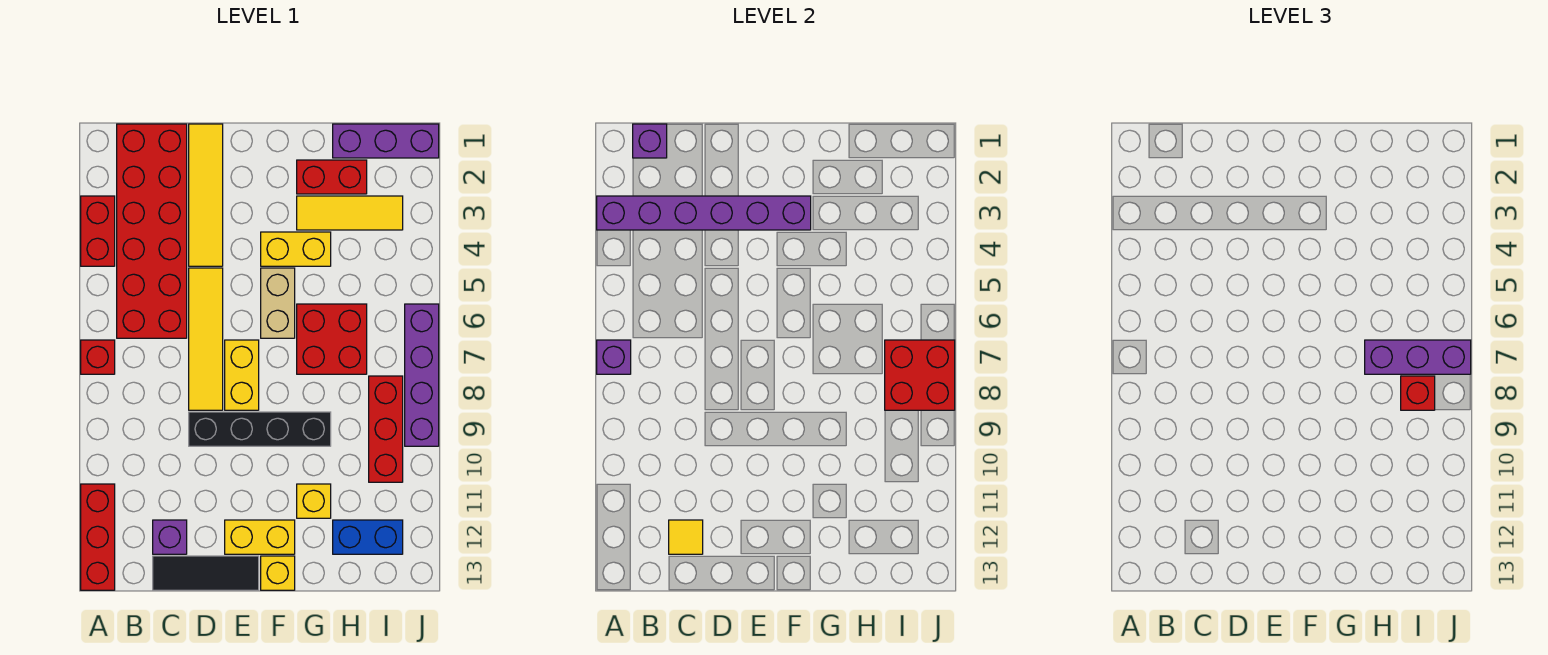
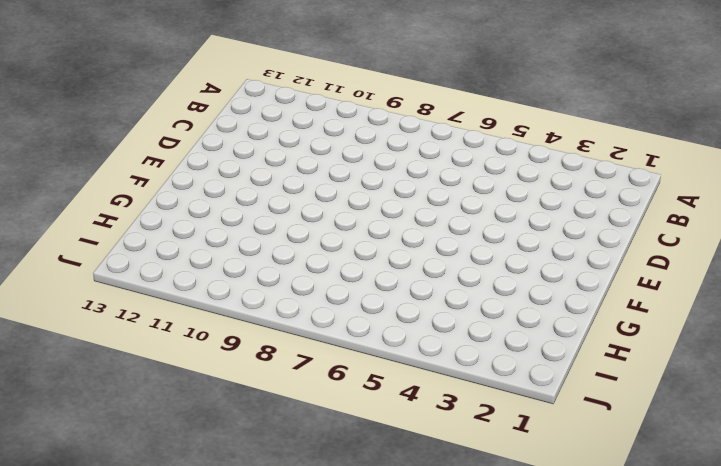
none -> red 1x2 brick [81,196,115,266]
none -> red 1x1 brick [81,340,115,374]
none -> red 1x3 brick [81,484,115,590]

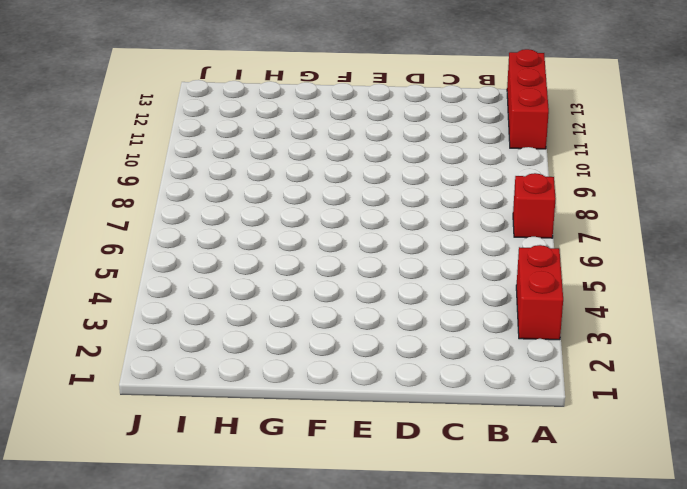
none -> red 2x6 brick [117,124,187,338]
none -> purple 1x1 brick [153,520,187,554]
none -> black 1x3 tile [153,556,259,590]

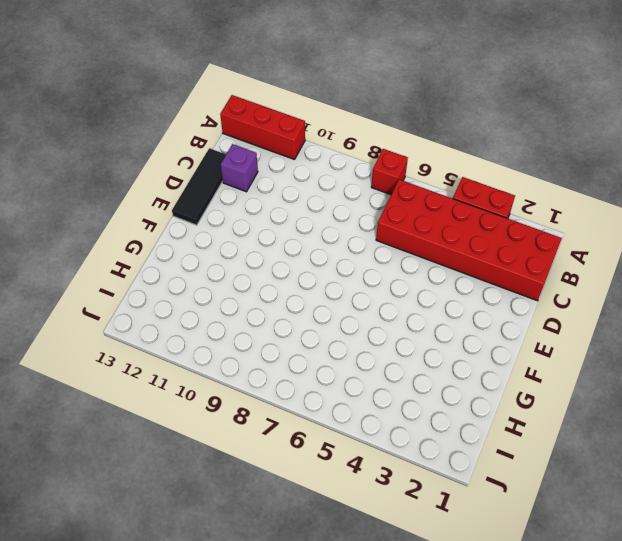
none -> yellow 1x4 tile [189,124,223,266]
none -> yellow 1x4 tile [189,268,223,410]
none -> black 1x4 brick [189,412,331,446]

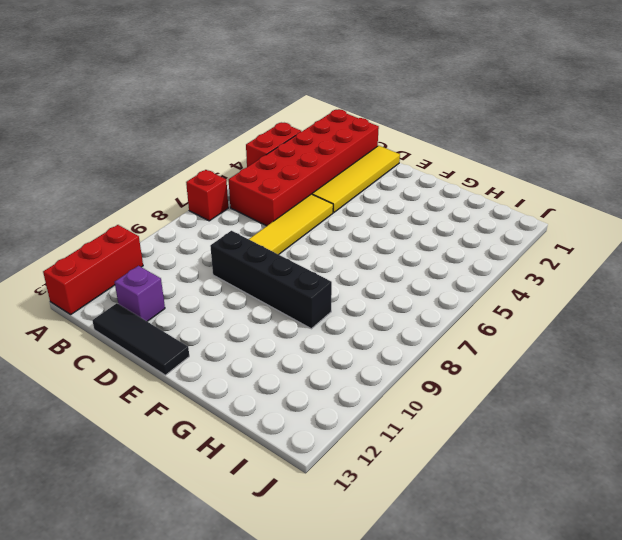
none -> yellow 1x2 brick [225,340,259,410]
none -> yellow 1x2 brick [225,520,295,554]
none -> yellow 1x2 brick [261,232,331,266]

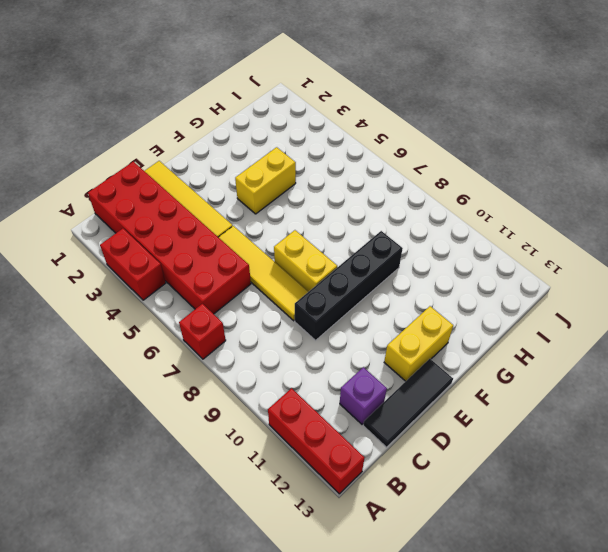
none -> tan 1x2 brick [261,268,295,338]
none -> yellow 1x1 brick [261,556,295,590]
none -> red 1x2 brick [297,160,367,194]

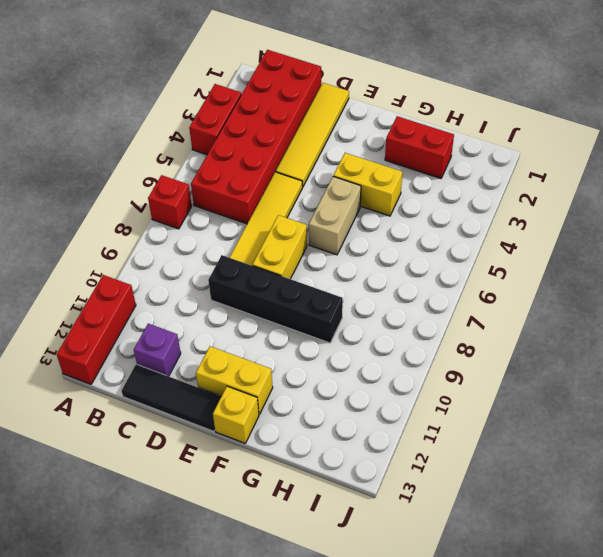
none -> yellow 1x3 tile [297,196,403,230]
none -> red 2x2 brick [297,304,367,374]
none -> yellow 1x1 brick [297,484,331,518]

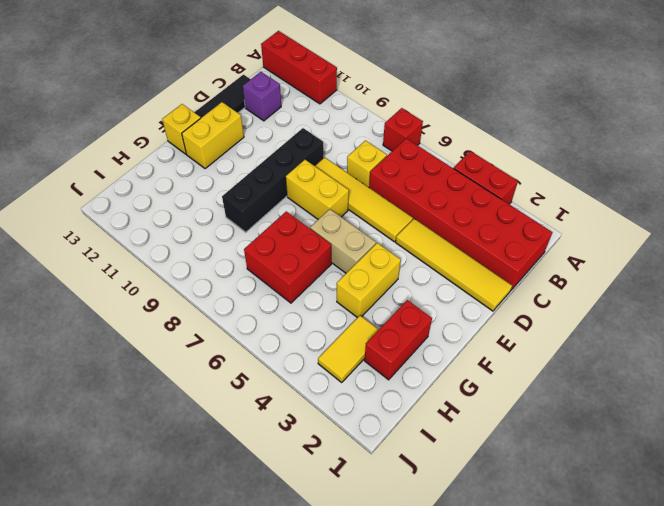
yellow 1x1 brick [347,141,387,187] -> yellow 1x1 brick moved to [297,484,331,518]
yellow 1x2 tile [318,316,379,382] -> yellow 1x3 tile [297,196,403,230]
none -> purple 1x3 brick [333,124,439,158]
none -> blue 1x2 brick [333,520,403,554]
none -> red 1x3 brick [369,376,403,482]

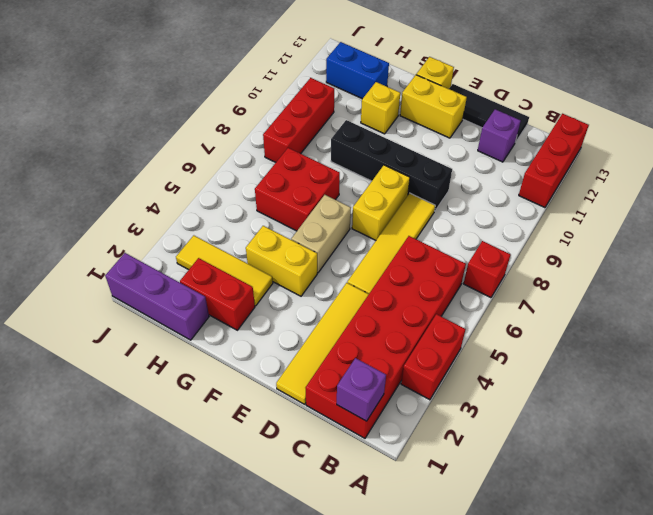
none -> purple 1x4 brick [405,304,439,446]
none -> purple 1x6 brick [597,196,811,230]
none -> purple 1x1 brick [597,340,631,374]

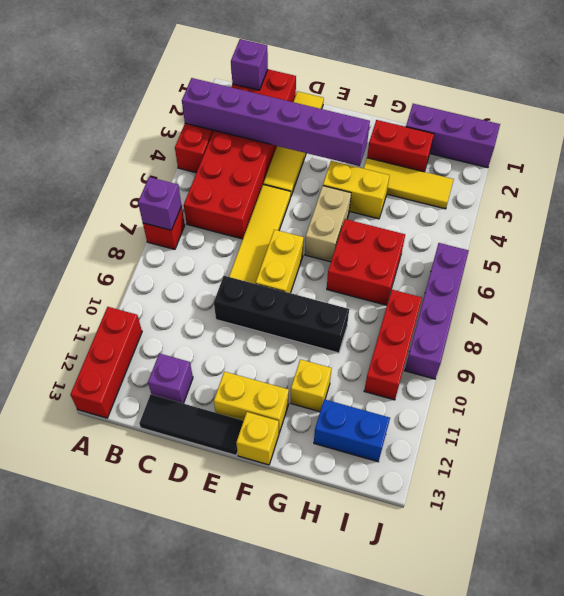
none -> yellow 1x1 tile [669,520,703,554]
none -> red 2x2 brick [885,340,955,410]
none -> purple 1x3 brick [1365,340,1471,374]

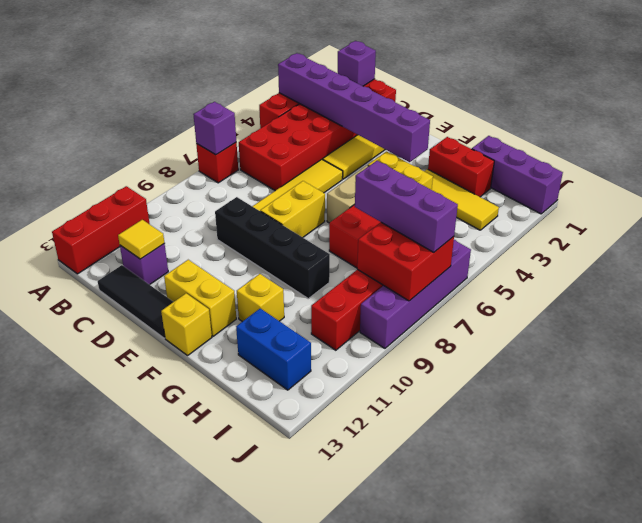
none -> red 1x1 brick [1401,376,1435,410]

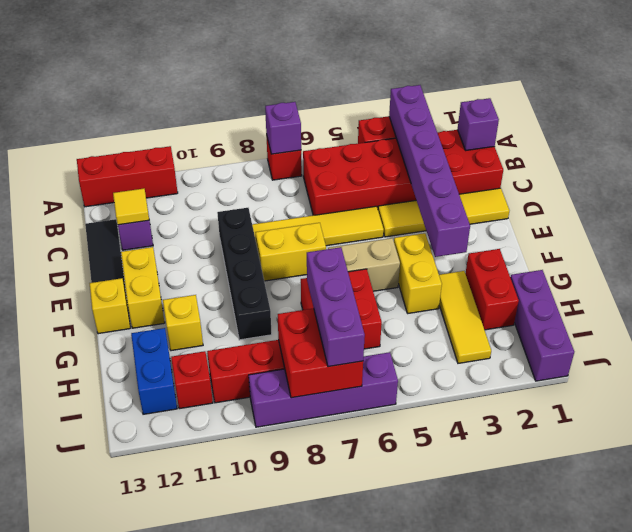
red 1x1 brick [171,351,213,409] -> red 1x1 brick moved to [1401,376,1435,410]

